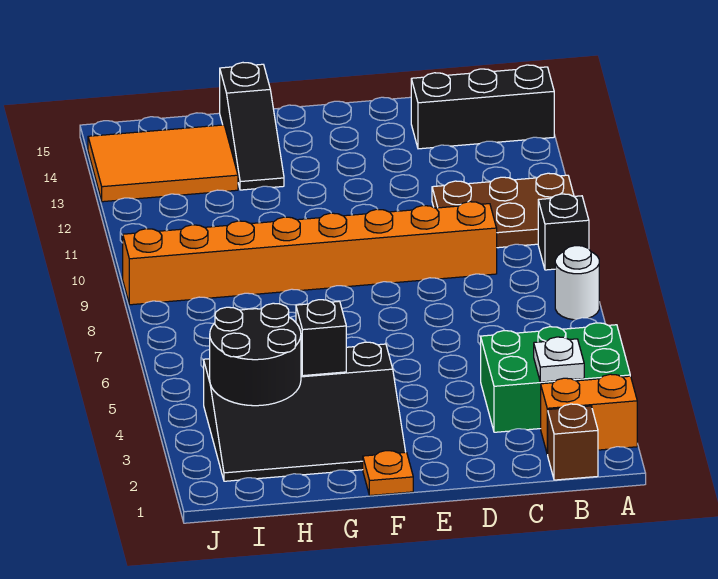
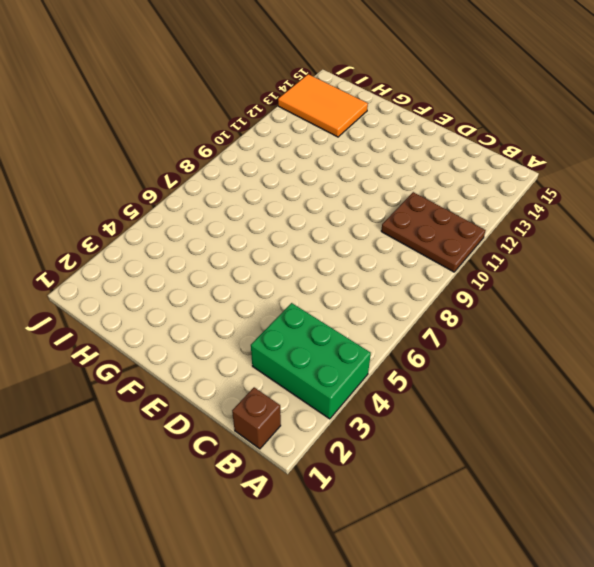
none -> orange 1x2 brick [541,374,637,454]
none -> white 1x1 round brick [555,246,599,320]
none -> black 1x1 brick [538,194,589,270]

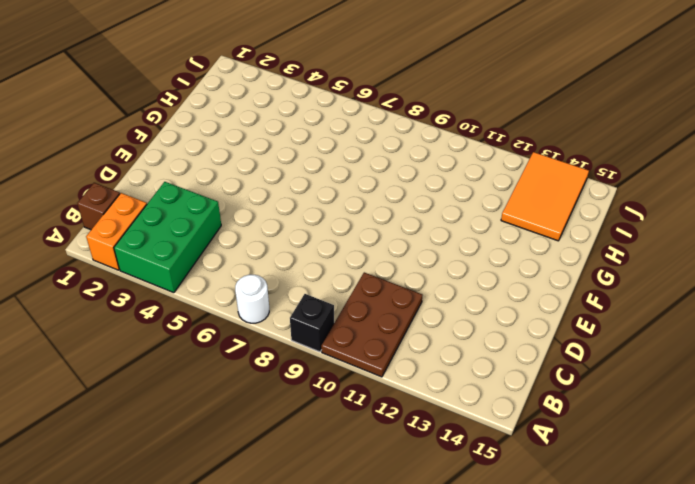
none -> black 1x3 brick [411,65,554,149]
none -> orange 1x8 brick [123,202,497,305]
none -> orange 1x1 plate [363,451,413,496]

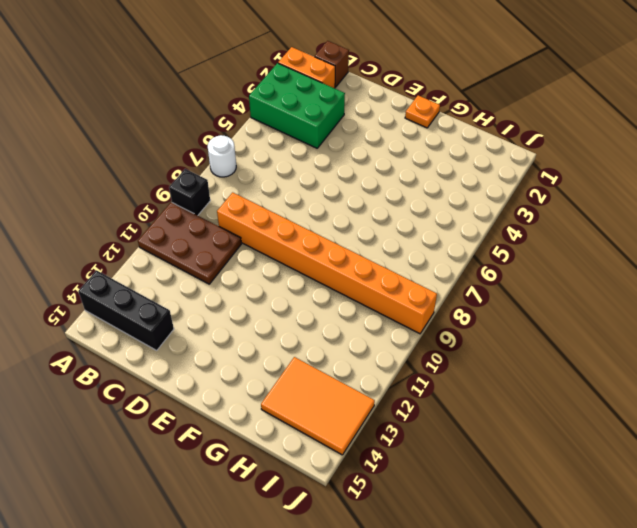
none -> black 3x4 slope [204,342,405,481]
none -> black 1x3 slope [220,63,284,190]
none -> white 1x1 plate [534,337,584,382]

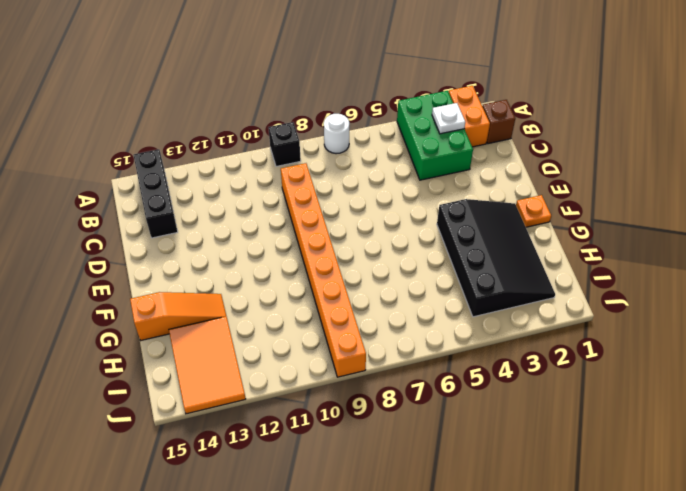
orange 1x3 slope [130,292,226,340] -> black 1x3 slope [220,63,284,190]
none -> brown 2x3 plate [432,173,574,248]
none -> black 1x1 brick [296,300,346,376]
none -> black 2x2 round brick [210,303,301,406]

